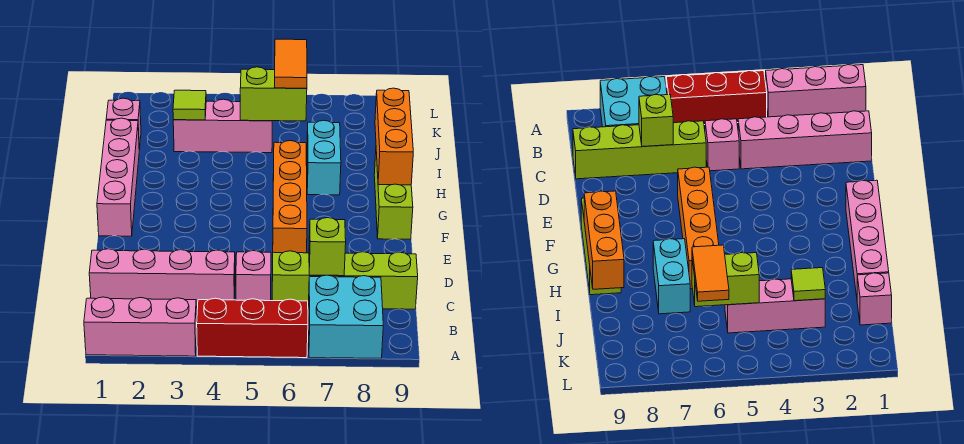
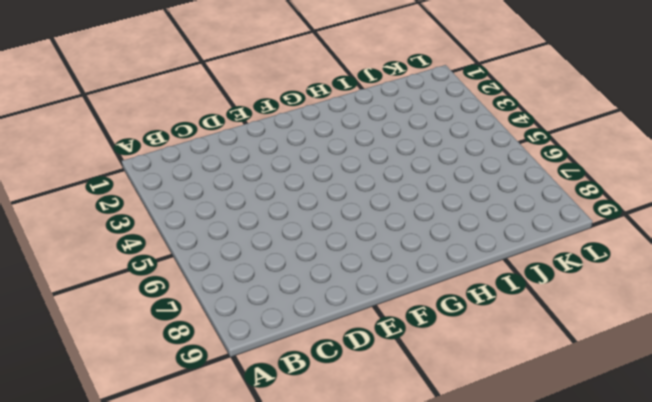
none -> pink 1x3 brick [84,297,197,356]
none -> red 1x3 brick [197,298,308,358]
none -> cyan 2x2 brick [308,275,383,358]

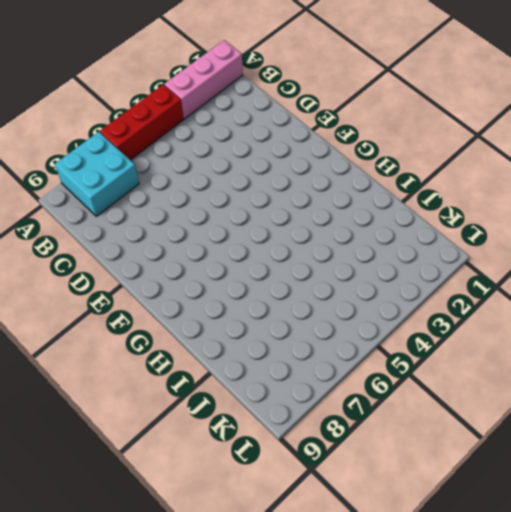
none -> pink 1x4 brick [89,249,235,307]
none -> pink 1x1 brick [236,251,271,301]
none -> lime 1x4 brick [272,251,418,309]

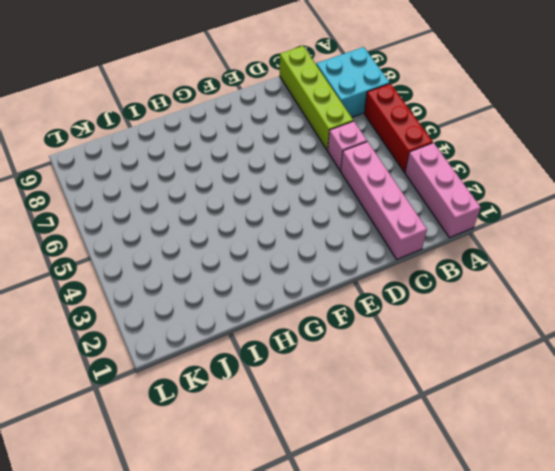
none -> orange 1x4 brick [273,141,307,253]
none -> pink 1x4 brick [97,118,139,236]
none -> lime 1x3 brick [374,152,413,239]

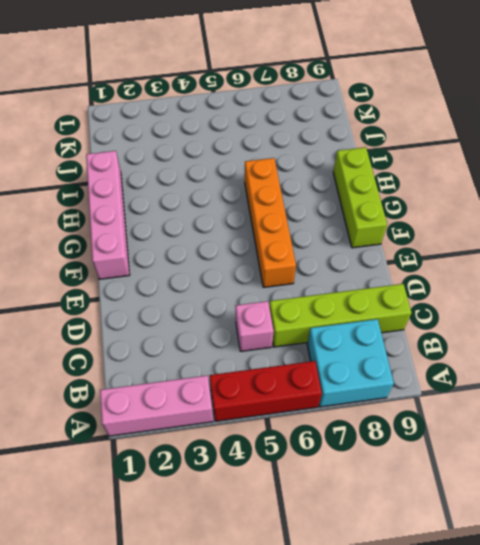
none -> pink 1x4 brick [89,249,235,307]
none -> cyan 1x2 brick [307,120,341,195]
none -> pink 1x1 brick [106,98,141,150]

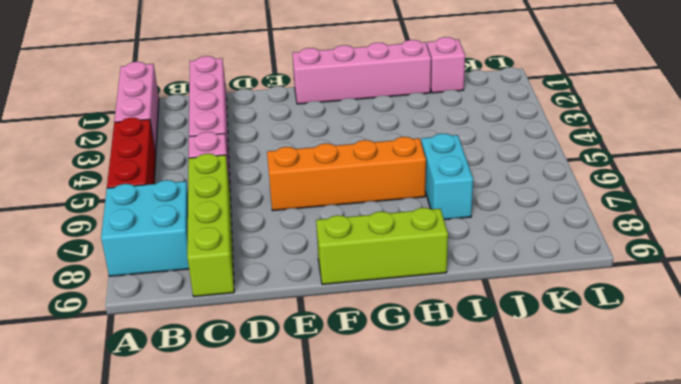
cyan 1x2 brick [422,133,473,220] -> cyan 1x2 brick turned to [307,120,341,195]
none -> pink 1x3 brick [173,99,272,153]
none -> lime 1x1 brick [309,218,346,276]
none -> orange 1x3 brick [375,88,413,185]

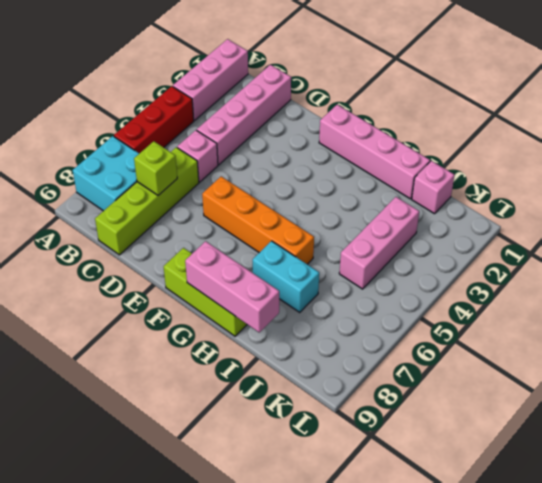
pink 1x3 brick [185,241,279,332] -> orange 1x3 brick [375,88,413,185]
none -> lime 1x1 tile [173,90,206,120]
none -> lime 1x2 brick [240,67,307,121]
none -> orange 1x2 tile [274,39,307,88]

